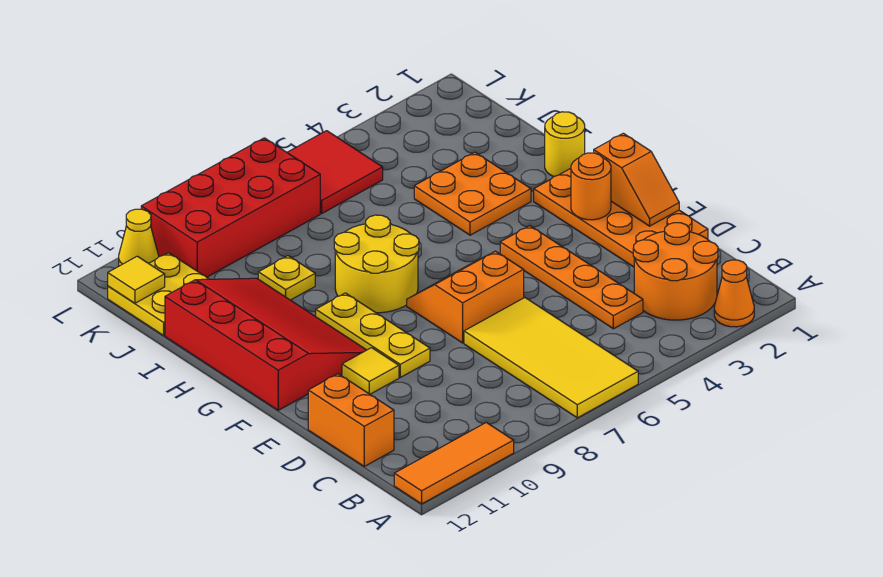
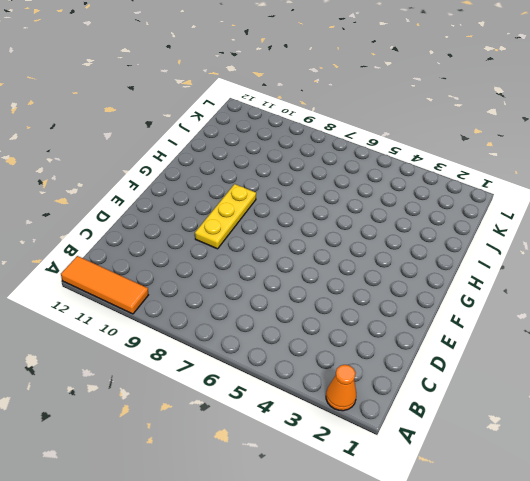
none -> yellow 2x4 tile [464,298,638,418]
none -> orange 2x2 round brick [633,223,718,320]
none -> orange 1x4 plate [500,226,643,329]

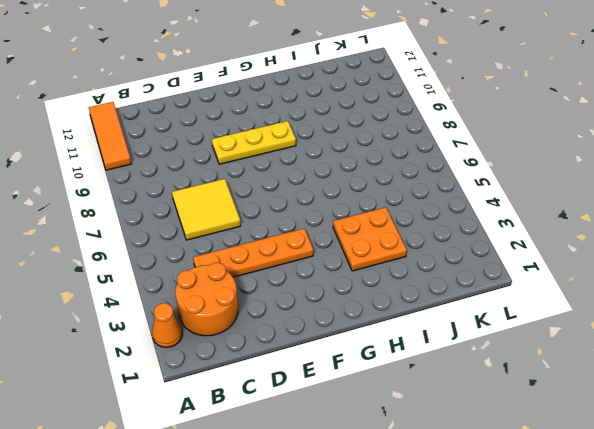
yellow 2x2 tile [172,179,241,240] -> yellow 2x4 tile [464,298,638,418]
none -> orange 1x2 brick [308,374,394,466]
none -> orange 2x4 plate [534,168,708,267]
none -> orange 2x2 slope [407,251,524,343]

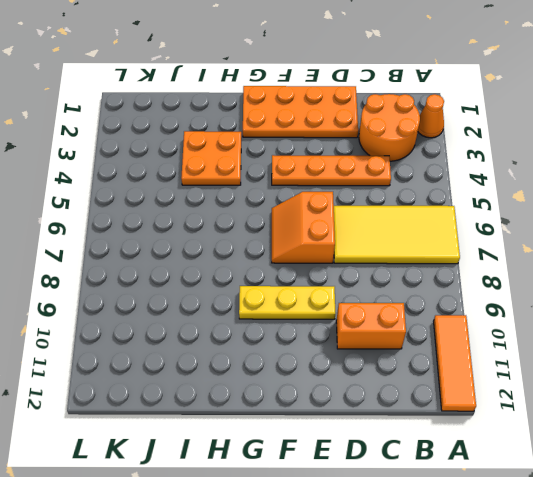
orange 1x2 brick [336,303,406,349] -> orange 1x2 brick moved to [308,374,394,466]
none -> yellow 1x1 tile [342,348,399,394]
none -> red 3x4 slope [165,278,366,410]
none -> yellow 2x2 round brick [334,215,419,313]

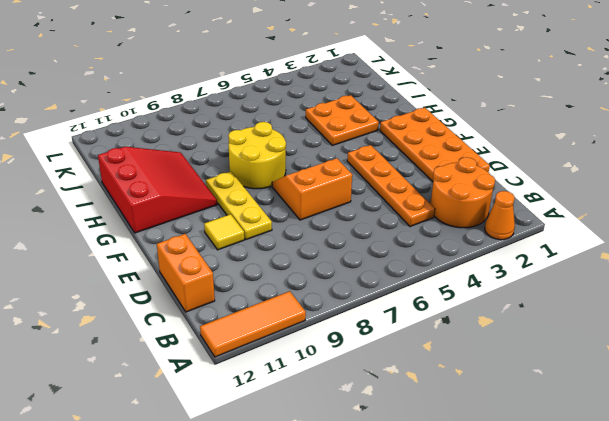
red 3x3 slope [98,147,217,233] -> red 3x4 slope [165,278,366,410]
none -> yellow 2x4 tile [464,298,638,418]
none -> yellow 1x1 round brick [545,112,585,177]
none -> yellow 1x1 plate [258,256,315,300]

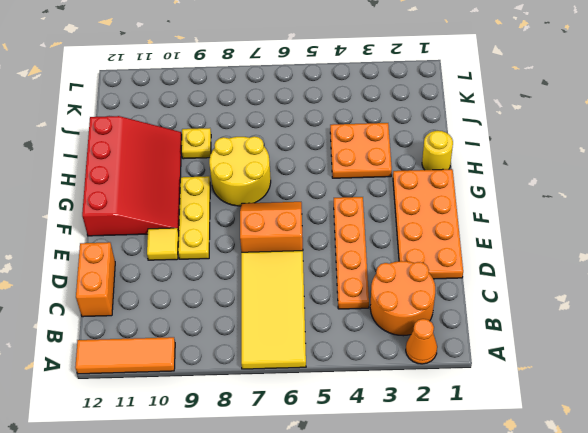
none -> yellow 2x2 plate [108,253,208,335]
none -> red 2x2 tile [287,131,383,213]
none -> red 2x4 brick [141,138,320,277]

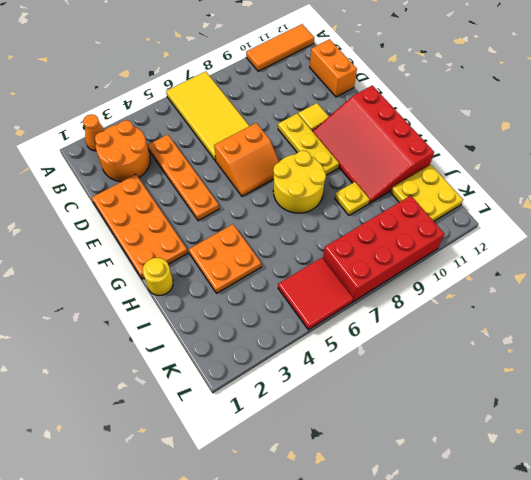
none -> yellow 1x1 cone [119,209,159,266]
none -> orange 1x2 slope [594,133,679,226]
none -> orange 1x1 round brick [571,153,611,220]

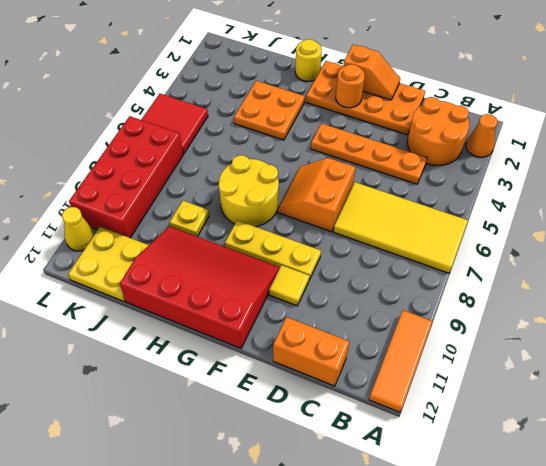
none -> yellow 1x1 tile [108,256,165,303]

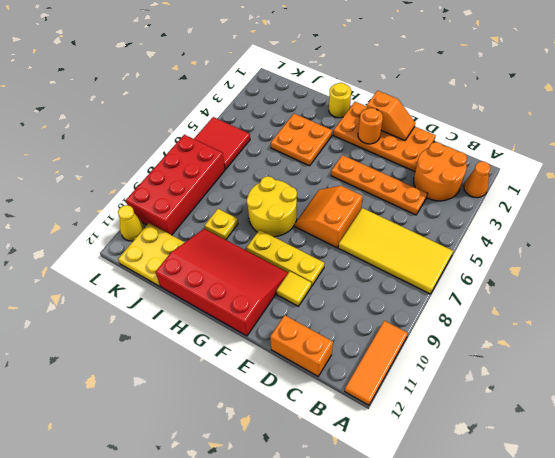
none -> yellow 1x1 tile [108,256,165,303]

